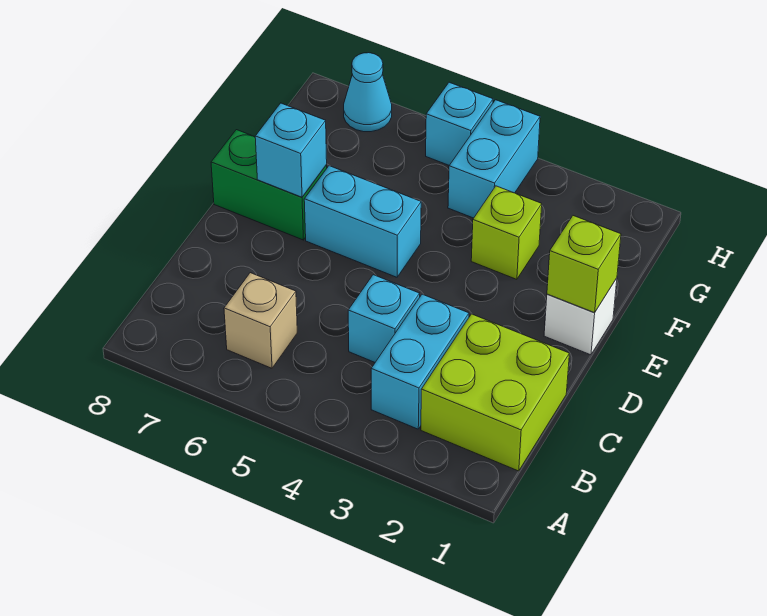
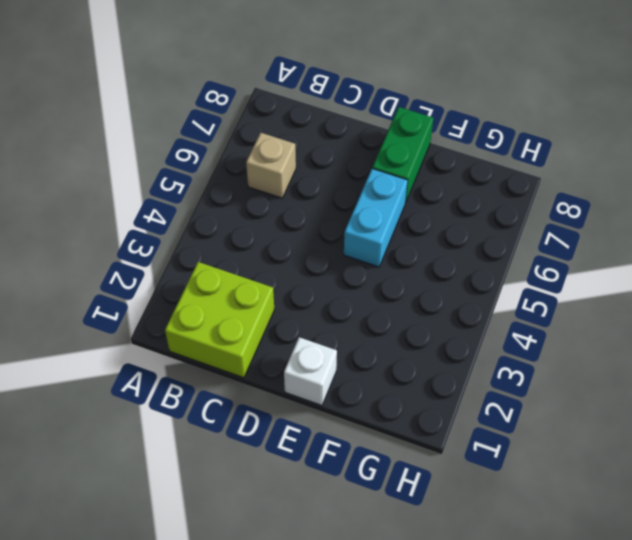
none -> cyan 1x2 brick [371,294,469,429]
none -> cyan 1x1 brick [348,275,420,362]
none -> lime 1x1 brick [471,186,542,279]

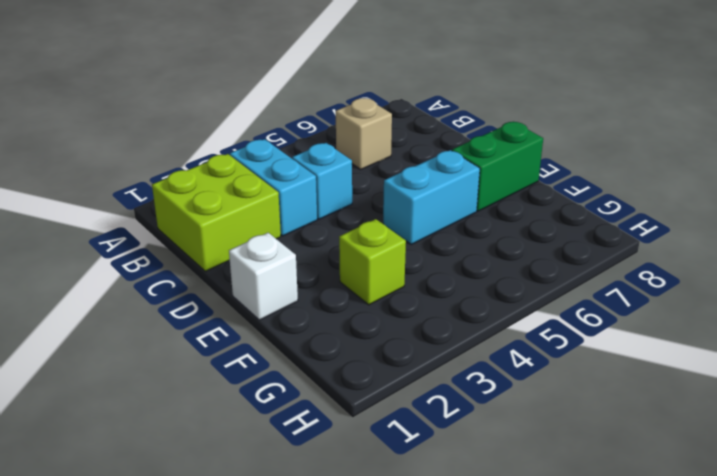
none -> cyan 1x2 brick [448,100,540,218]
none -> cyan 1x1 brick [426,82,493,165]
none -> cyan 1x1 cone [344,53,392,132]

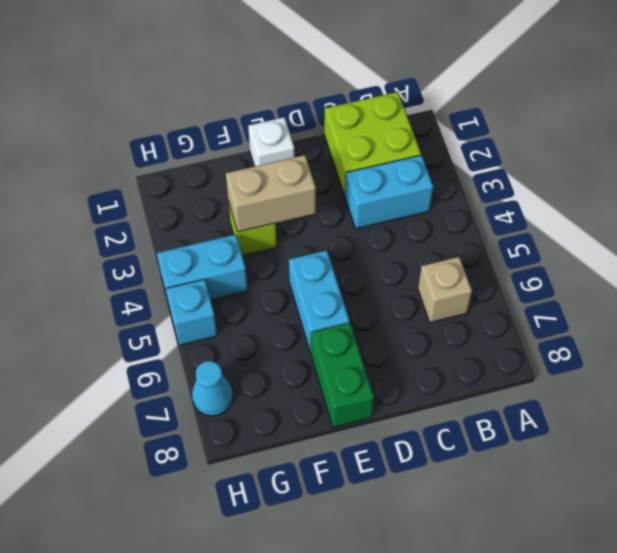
tan 1x2 brick [226,155,316,232] -> none
none -> cyan 1x1 brick [348,275,420,362]
none -> lime 1x1 brick [547,216,621,313]
none -> cyan 1x1 brick [255,103,327,197]

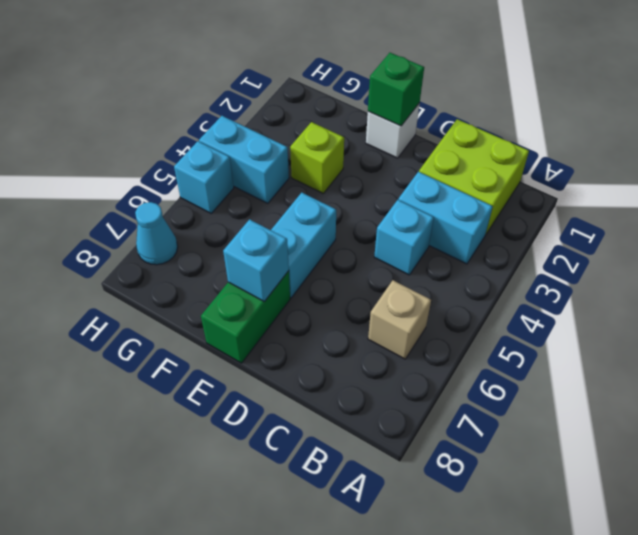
green 1x1 brick [368,53,424,126] -> lime 1x1 brick [547,216,621,313]

